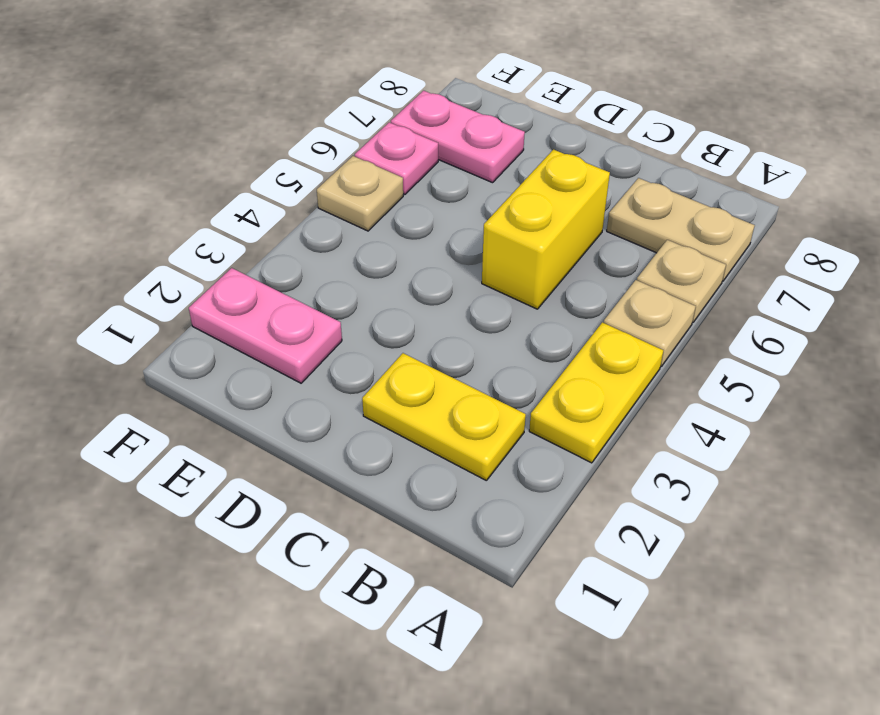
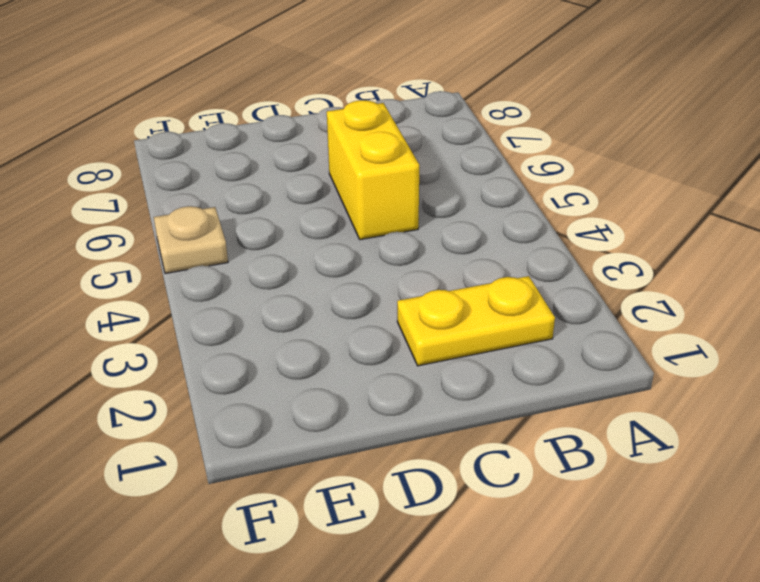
none -> yellow 1x2 plate [529,322,663,463]
none -> tan 1x1 plate [604,280,696,367]

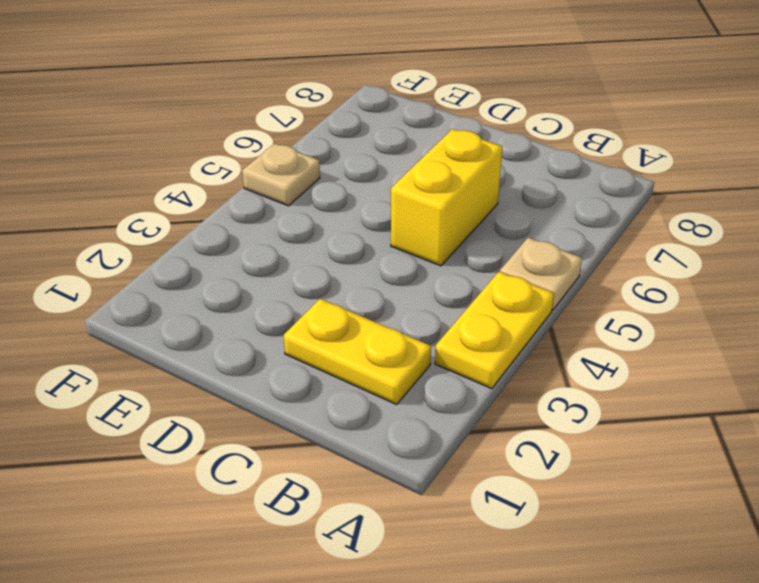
none -> tan 1x1 plate [637,240,726,322]
none -> tan 1x2 plate [607,178,755,281]

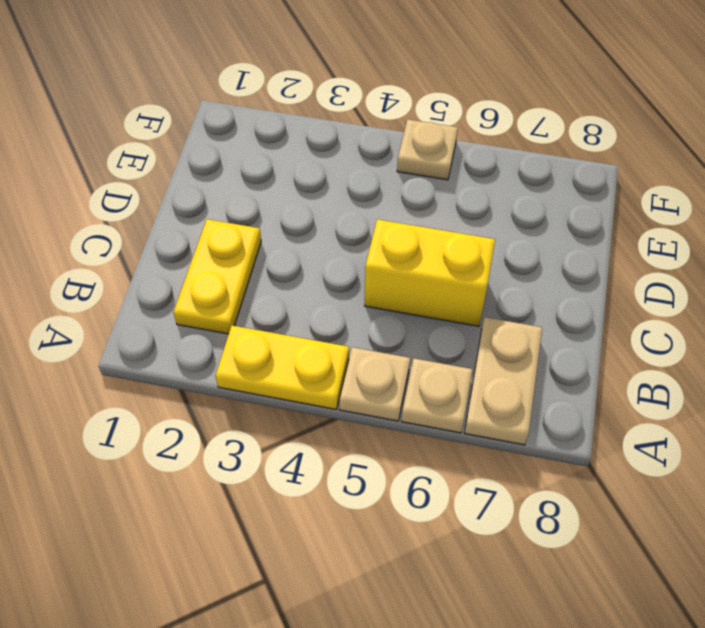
none -> pink 1x2 plate [189,268,342,383]
none -> pink 1x2 plate [391,91,525,183]

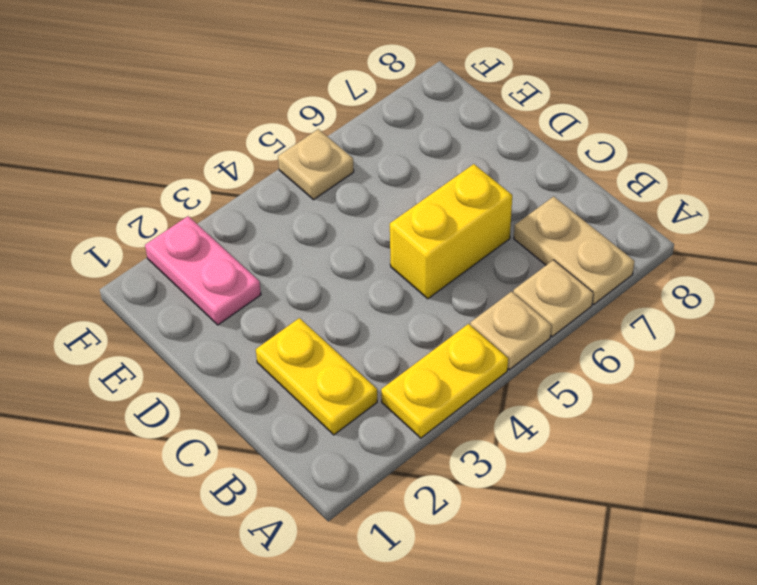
none -> pink 1x2 plate [391,91,525,183]
none -> pink 1x1 plate [355,122,438,195]

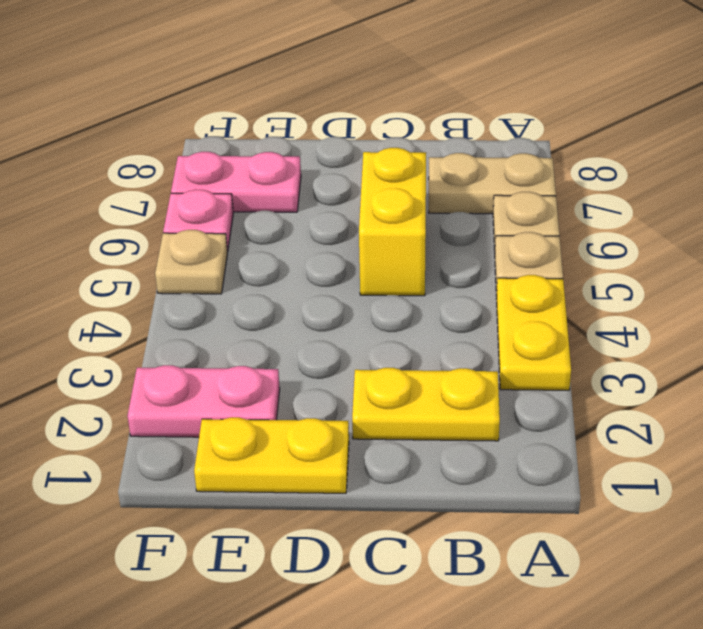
yellow 1x2 plate [194,417,349,493] -> none

